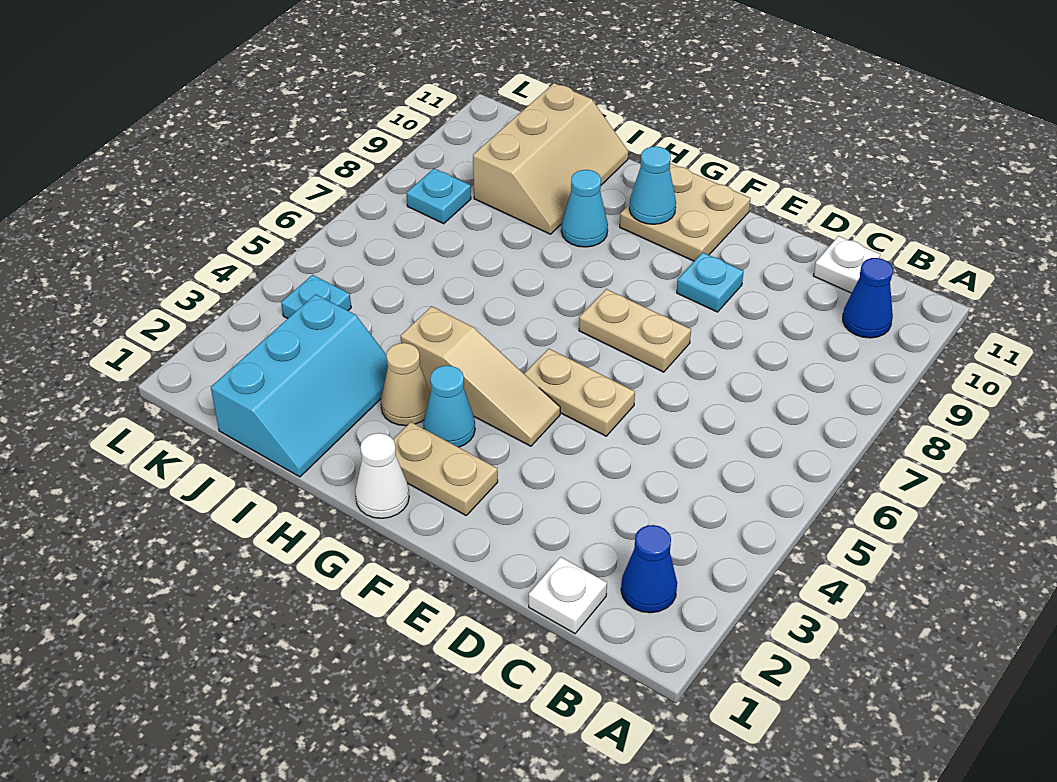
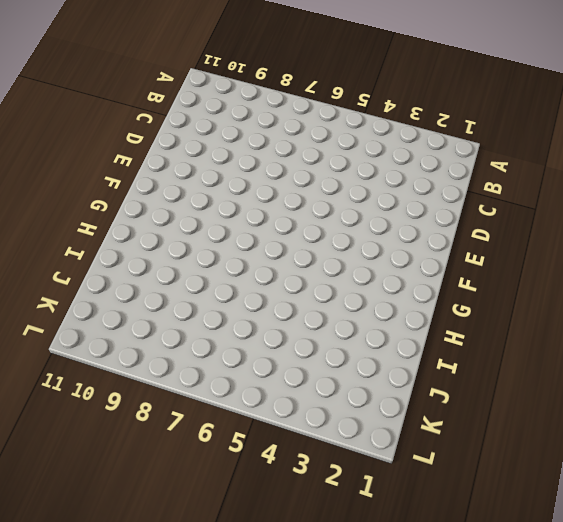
none -> blue 1x1 cone [621,525,677,613]
none -> blue 1x1 cone [843,258,893,338]
none -> white 1x1 plate [529,557,607,633]

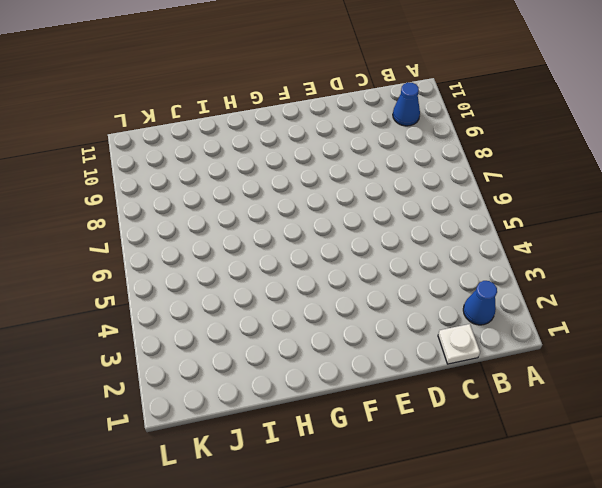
none -> white 1x1 plate [814,236,880,293]
none -> tan 1x2 plate [524,349,635,436]
none -> tan 1x2 plate [579,289,691,372]

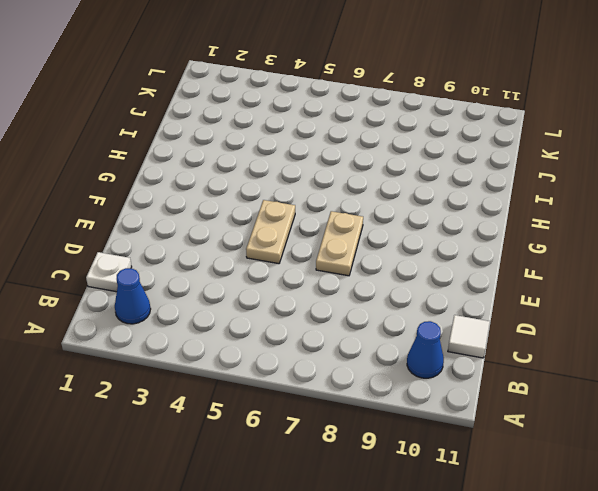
white 1x1 tile [448,315,490,358] -> white 1x1 plate [814,236,880,293]
none -> cyan 1x1 plate [677,252,744,312]
none -> tan 1x2 plate [393,422,498,515]
none -> tan 1x3 slope [401,306,560,446]

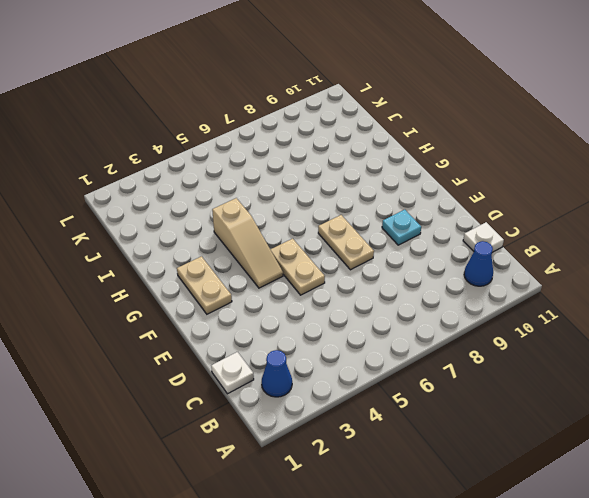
none -> tan 2x2 plate [620,163,751,261]
none -> white 1x1 cone [355,433,409,518]
none -> cyan 1x1 cone [423,366,475,447]

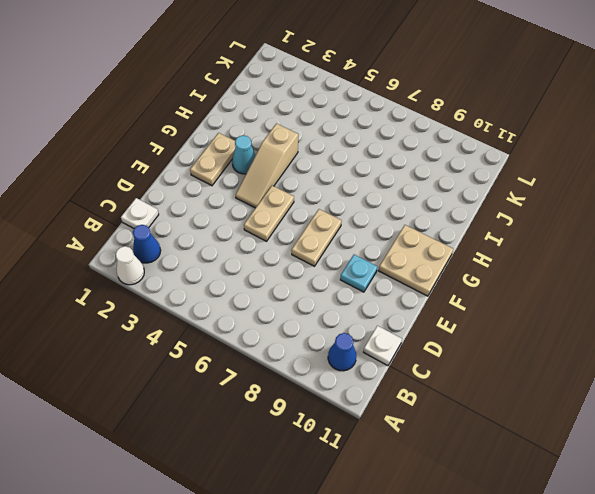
white 1x1 cone [116,246,144,285] -> white 1x1 cone moved to [355,433,409,518]
none -> tan 1x1 cone [381,343,430,426]
none -> cyan 1x1 cone [561,170,608,247]
none -> cyan 2x3 slope [211,294,388,477]

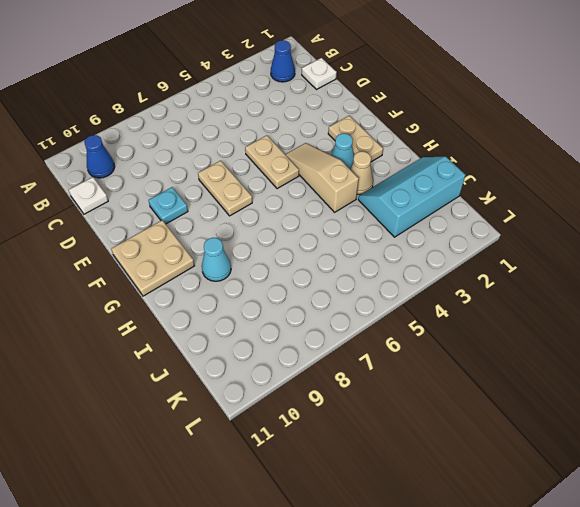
none -> white 1x1 cone [355,433,409,518]
none -> tan 2x3 slope [473,83,628,234]
none -> cyan 1x1 plate [281,275,351,318]

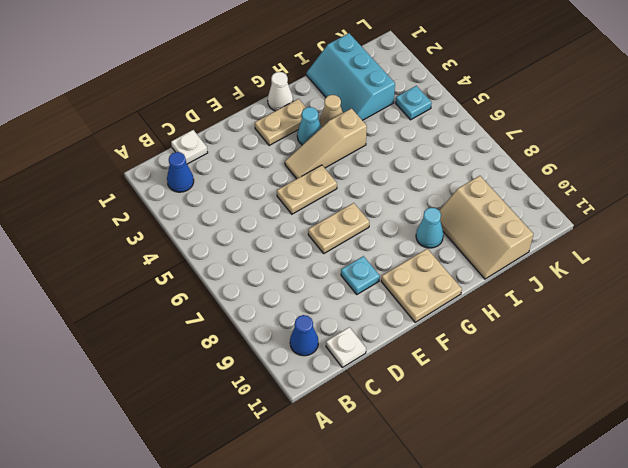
none -> cyan 1x1 plate [407,168,471,224]
none -> cyan 1x1 cone [629,146,676,224]

